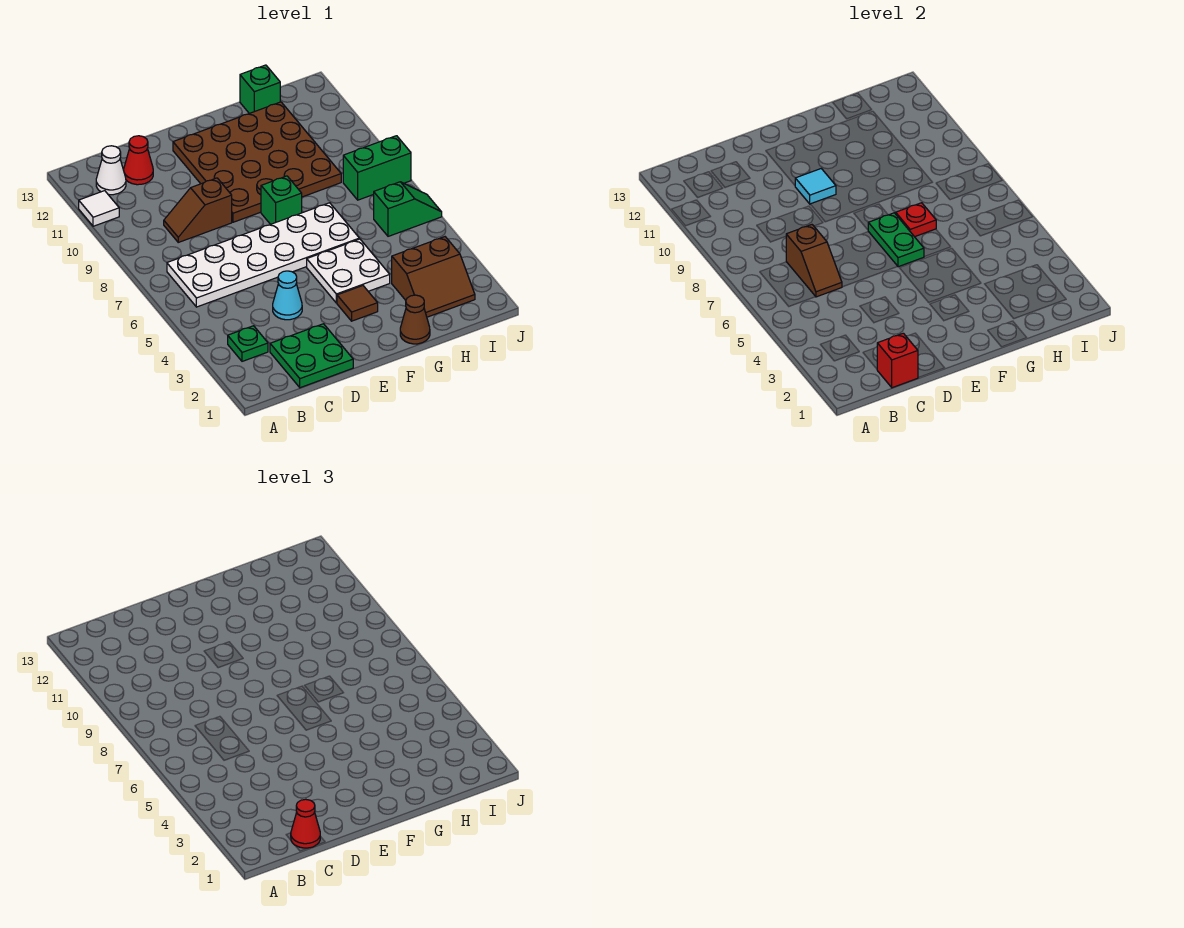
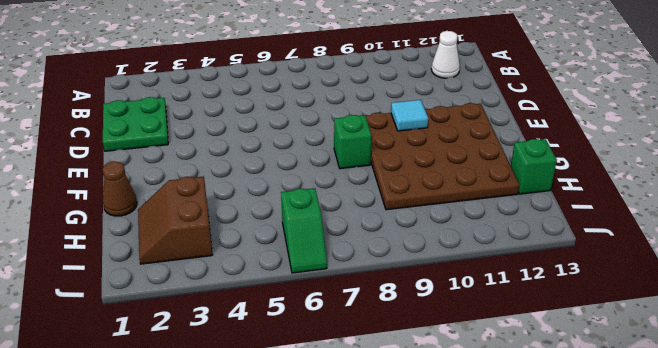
none -> white 1x1 tile [79,191,119,226]
none -> green 1x1 plate [228,326,268,361]
none -> white 2x6 plate [167,203,359,307]

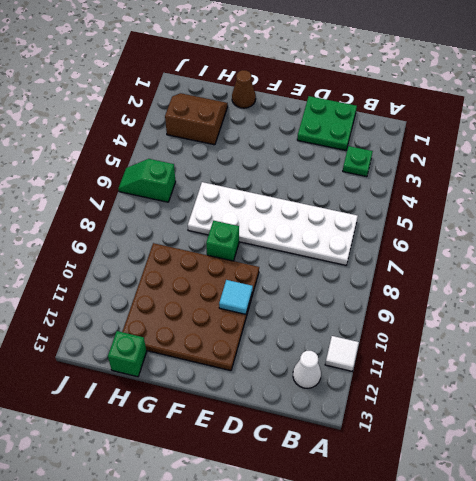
none -> brown 1x2 slope [164,178,232,242]
none -> red 1x1 cone [124,136,153,185]
none -> cyan 1x1 cone [273,271,302,320]

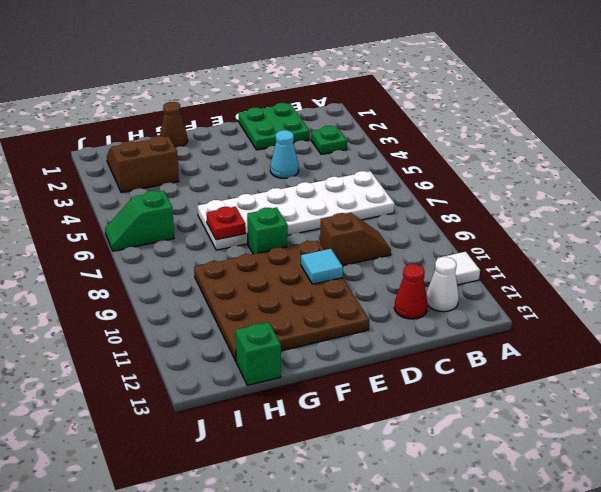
none -> brown 1x1 tile [337,286,378,321]
none -> white 2x2 plate [307,239,390,303]
none -> green 1x2 brick [343,136,411,200]

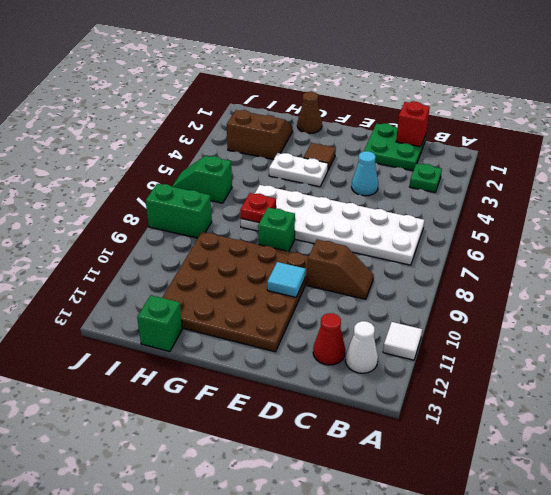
white 1x2 plate [269,153,328,187] -> white 2x2 plate [307,239,390,303]
none -> brown 1x2 slope [786,225,842,297]
none -> green 1x2 plate [868,213,924,267]
none -> red 1x1 cone [291,799,320,848]

